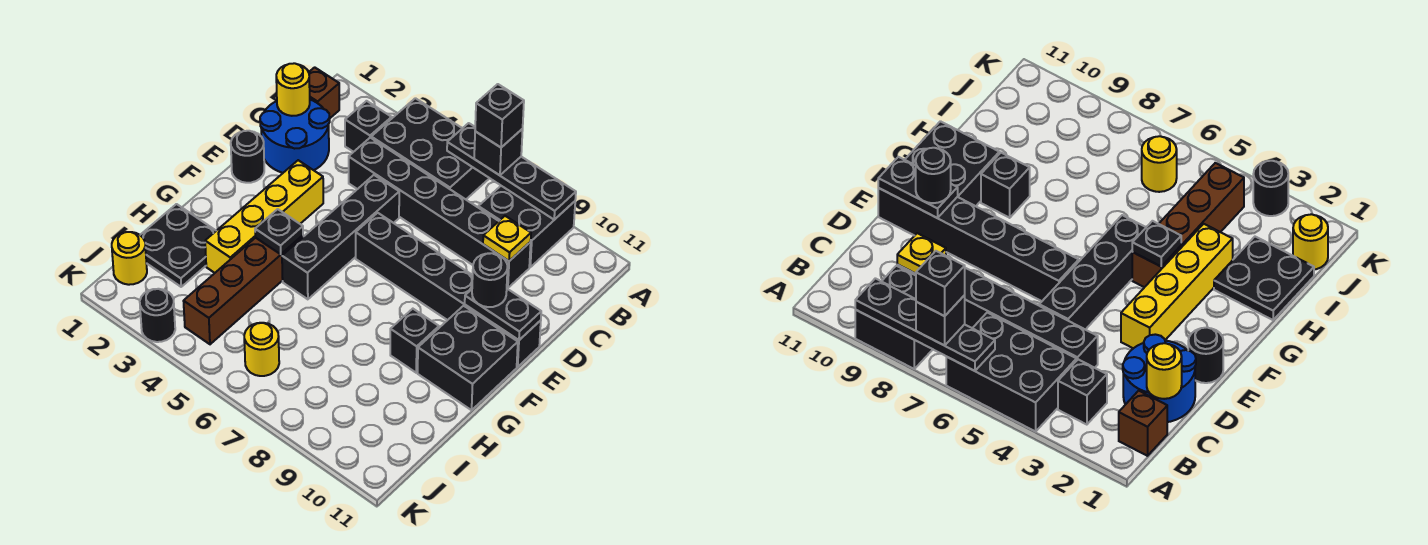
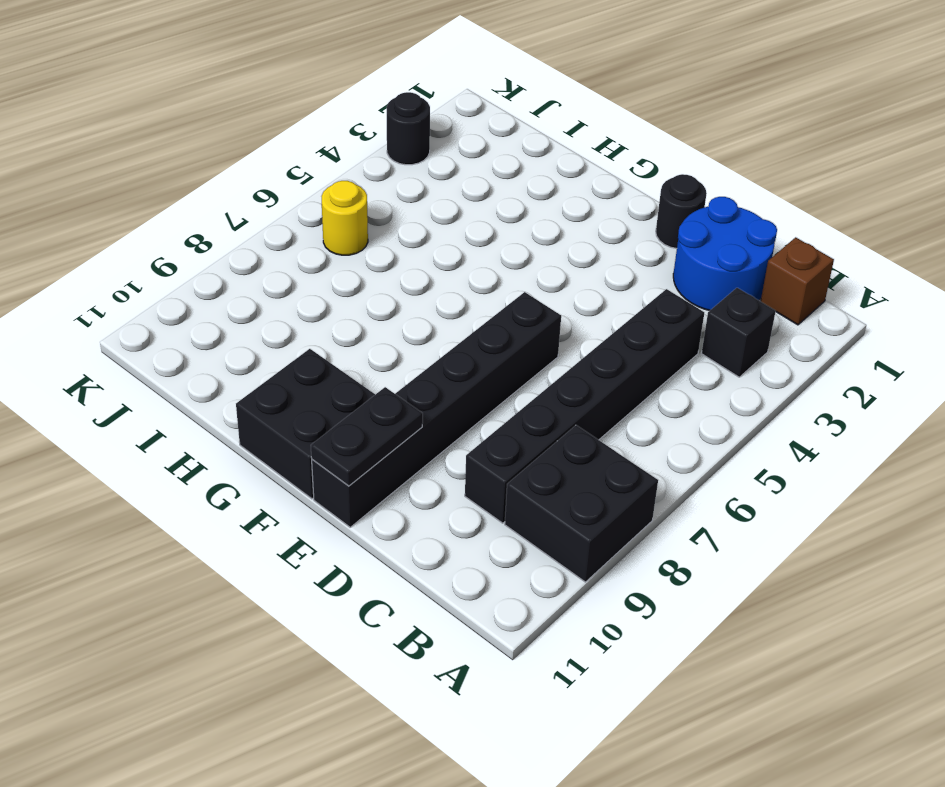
none -> black 2x3 brick [371,98,489,199]
none -> black 1x4 brick [282,175,399,299]
none -> yellow 1x4 brick [205,160,323,273]

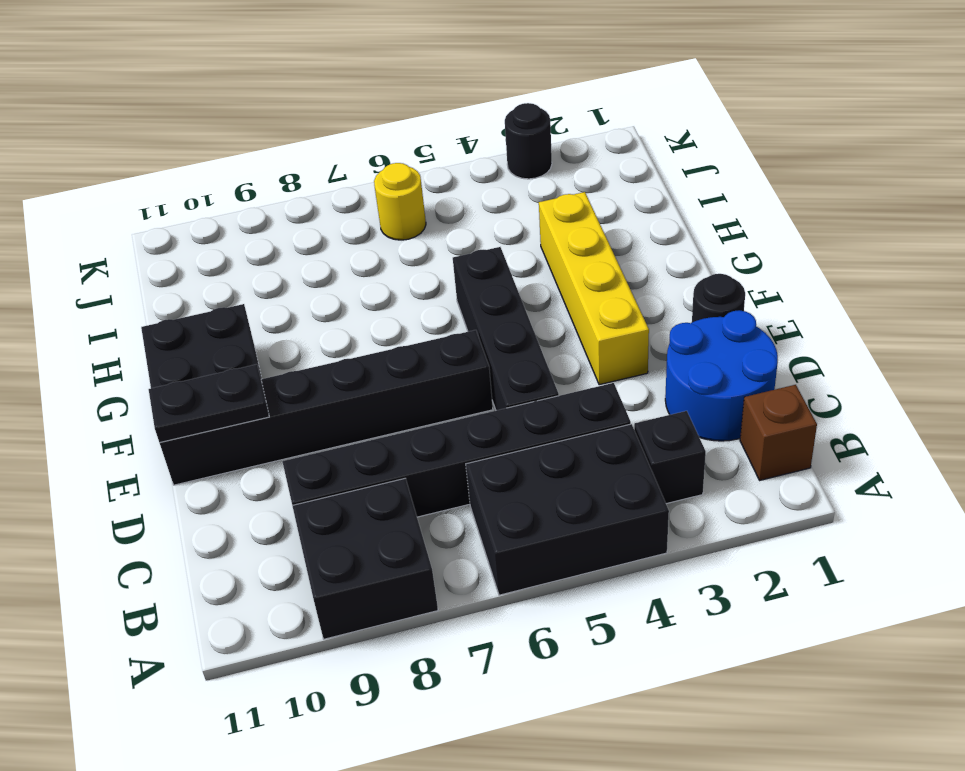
none -> brown 1x4 brick [184,235,303,344]
none -> black 1x1 brick [390,309,439,373]
none -> black 2x2 plate [141,204,216,287]

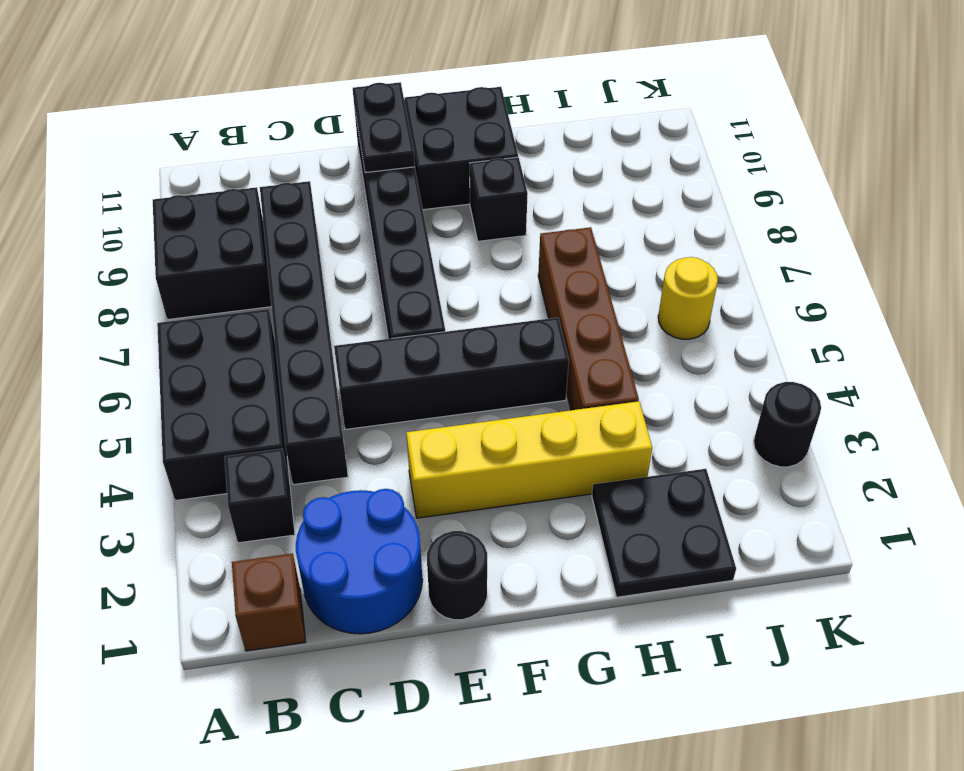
brown 1x4 brick [538,227,639,410] -> brown 1x4 brick turned to [184,235,303,344]
none -> yellow 1x1 round brick [112,232,147,285]
none -> black 1x4 plate [447,123,576,220]
none -> yellow 1x1 round brick [276,63,310,116]

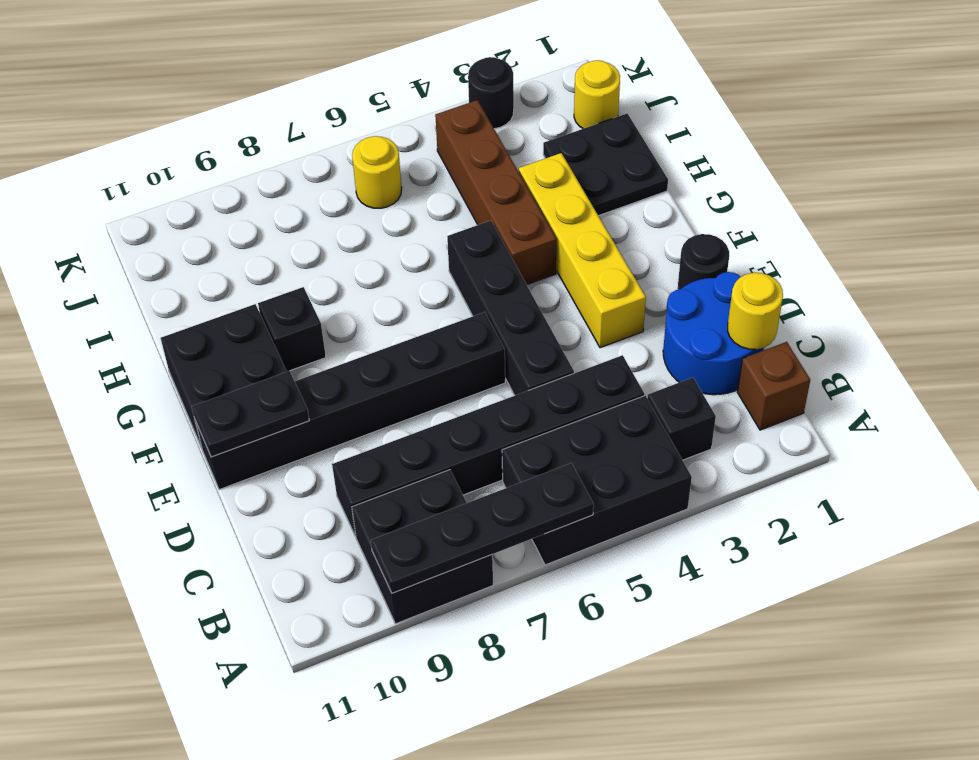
none -> yellow 1x1 plate [483,216,531,261]
none -> black 1x1 plate [255,209,303,254]
none -> black 1x1 brick [474,129,523,175]

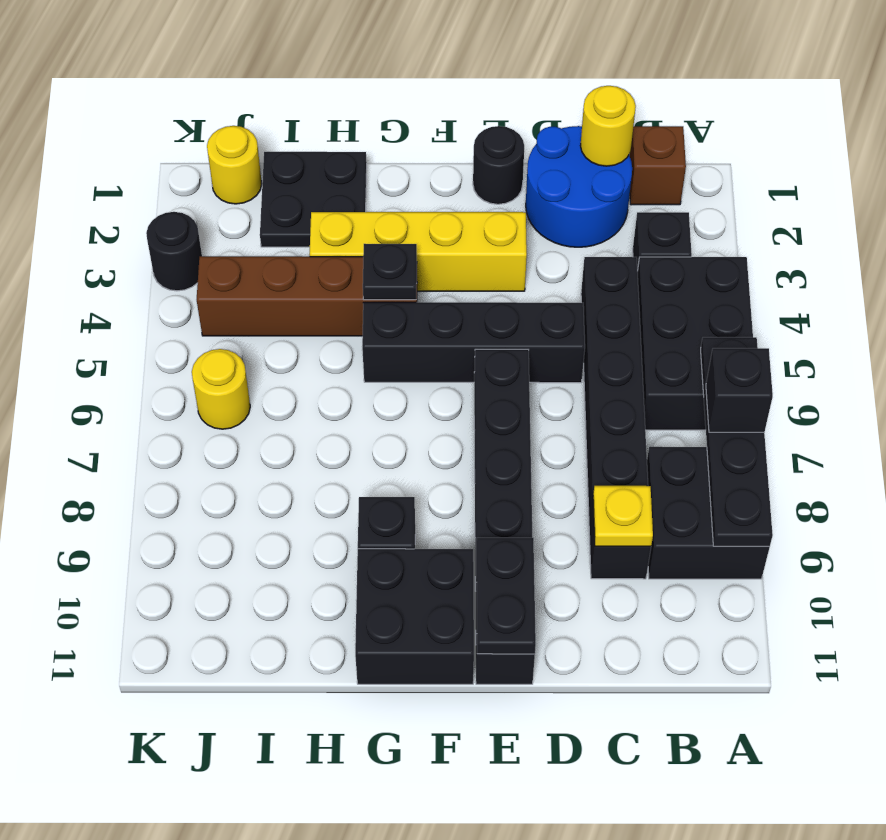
none -> black 1x1 round brick [472,253,508,307]
none -> black 1x1 brick [475,84,524,147]

